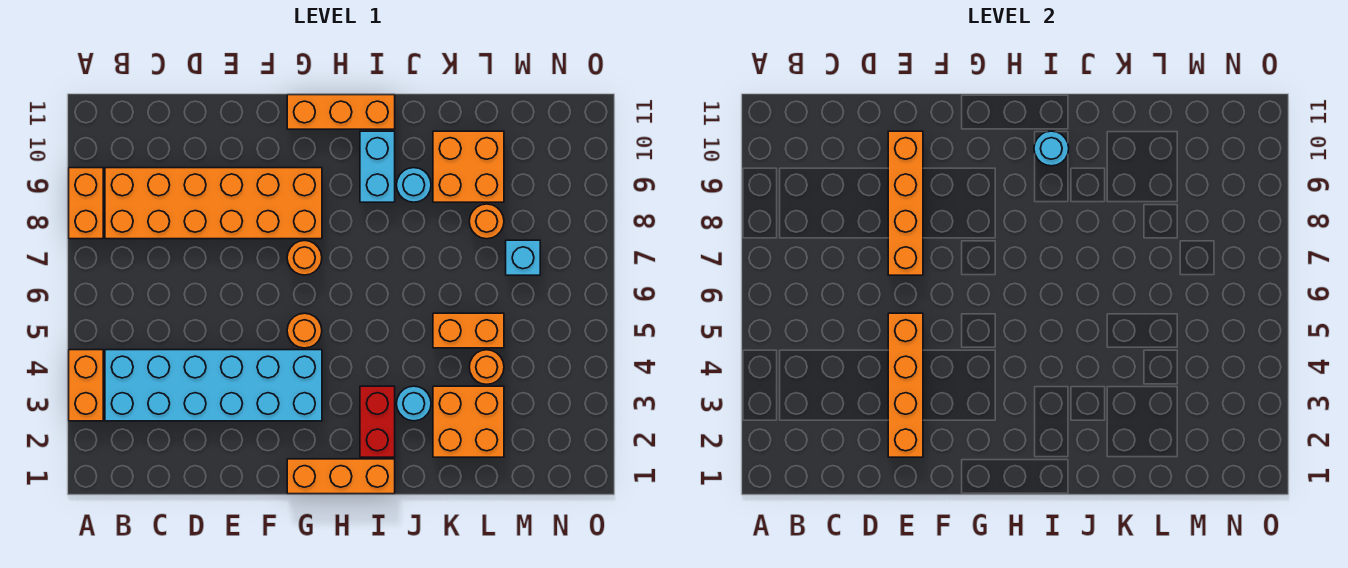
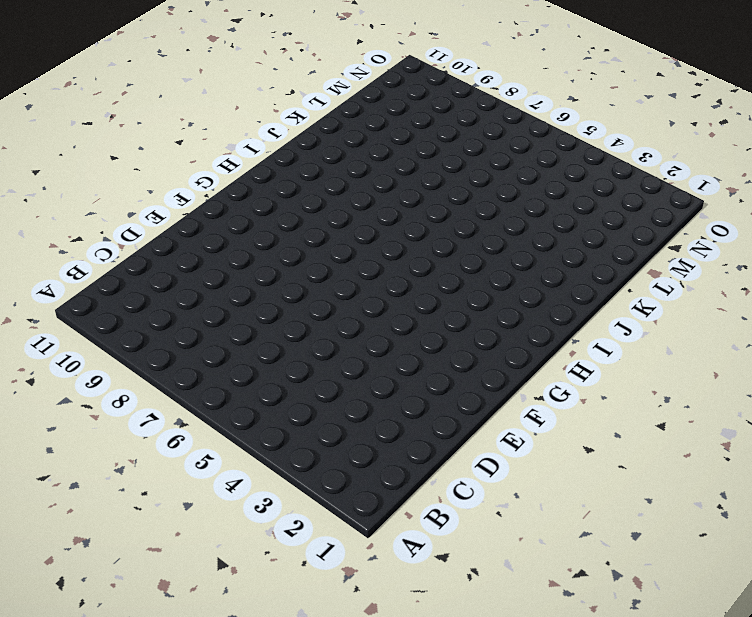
none -> orange 1x2 brick [69,350,103,421]
none -> orange 1x2 brick [69,168,103,239]
none -> cyan 2x6 brick [105,350,322,421]

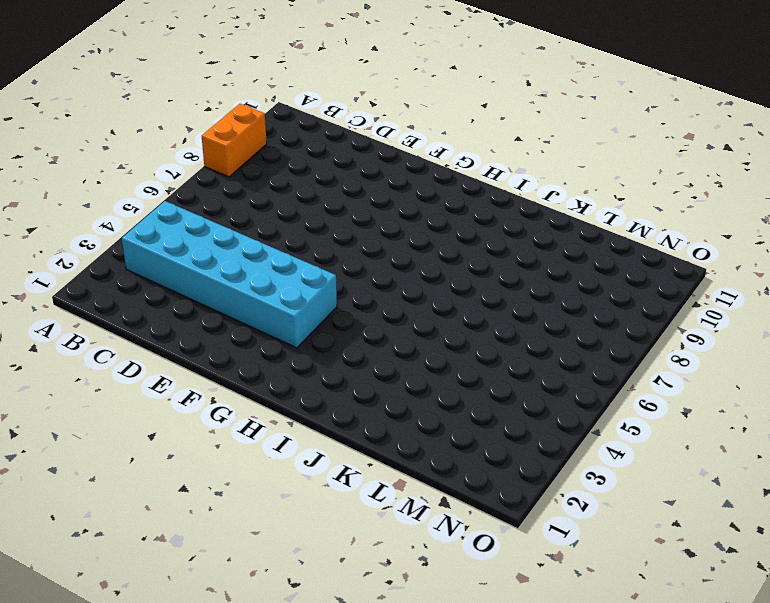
none -> orange 1x2 brick [69,350,103,421]
none -> orange 2x6 brick [105,168,322,239]
none -> orange 1x3 brick [287,459,395,494]

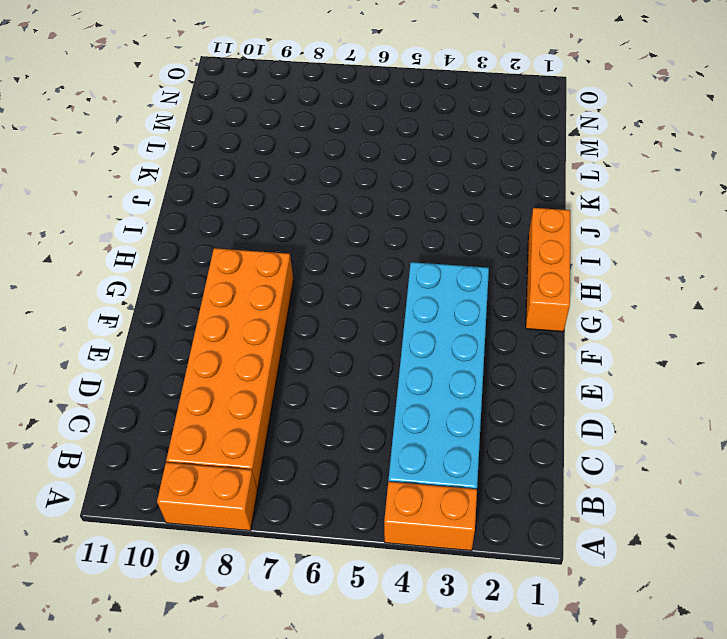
none -> orange 1x1 round brick [287,313,322,348]
none -> orange 1x1 round brick [287,241,322,275]
none -> orange 1x3 brick [287,95,395,129]

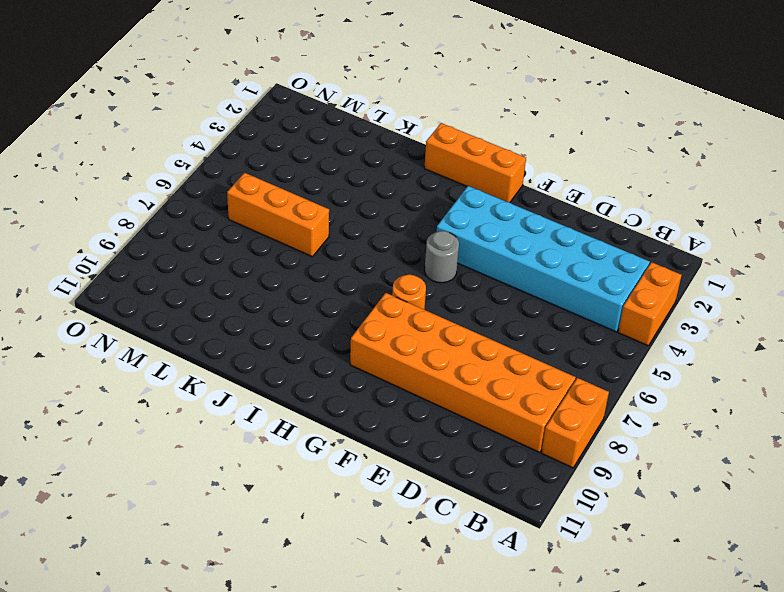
grey 1x1 round brick [425,231,459,283] -> orange 1x1 round brick [287,313,322,348]
orange 1x3 brick [227,173,329,257] -> orange 1x3 brick moved to [287,95,395,129]
none -> red 1x2 brick [360,386,395,457]
none -> cyan 1x2 brick [360,131,395,202]
none -> cyan 1x1 round brick [397,386,431,421]

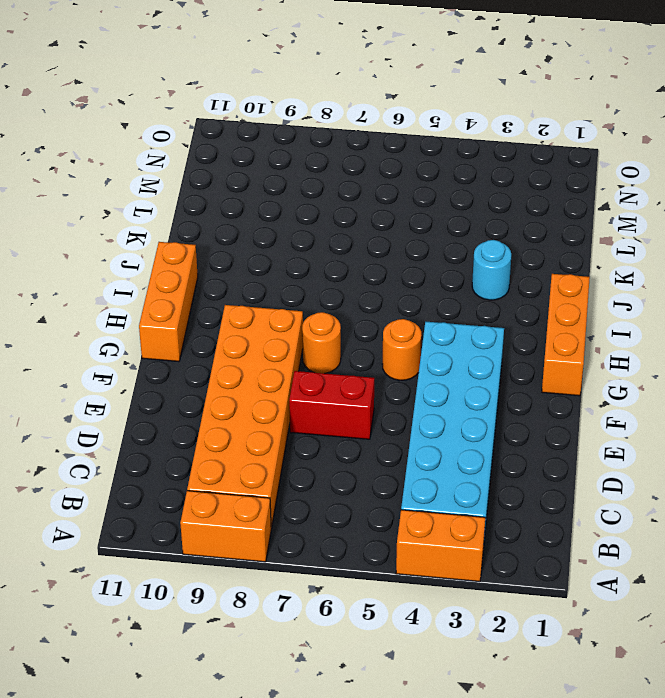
red 1x2 brick [289,371,374,439] -> red 1x2 brick moved to [360,386,395,457]
none -> cyan 1x2 brick [360,131,395,202]
none -> cyan 1x1 round brick [397,168,431,202]
none -> orange 2x2 brick [433,386,504,457]

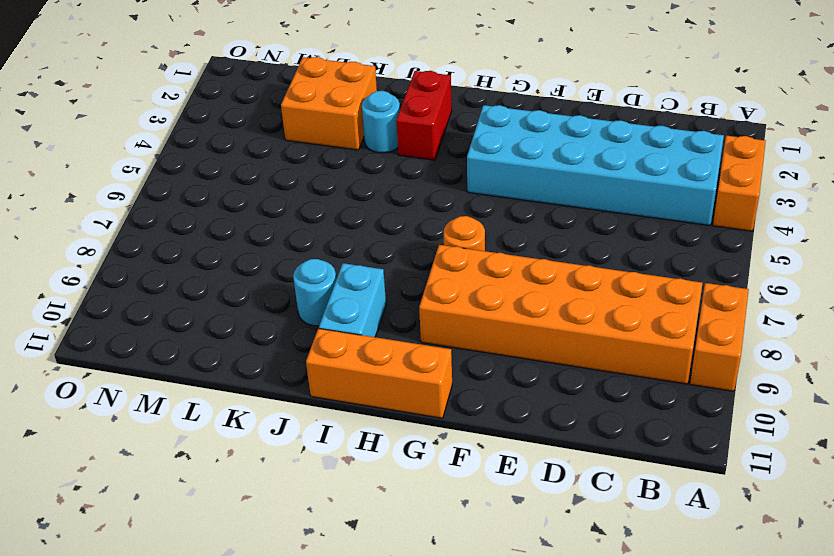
none -> orange 1x3 brick [287,459,395,494]
none -> orange 1x1 round brick [287,313,322,348]
none -> orange 1x2 brick [433,313,504,348]

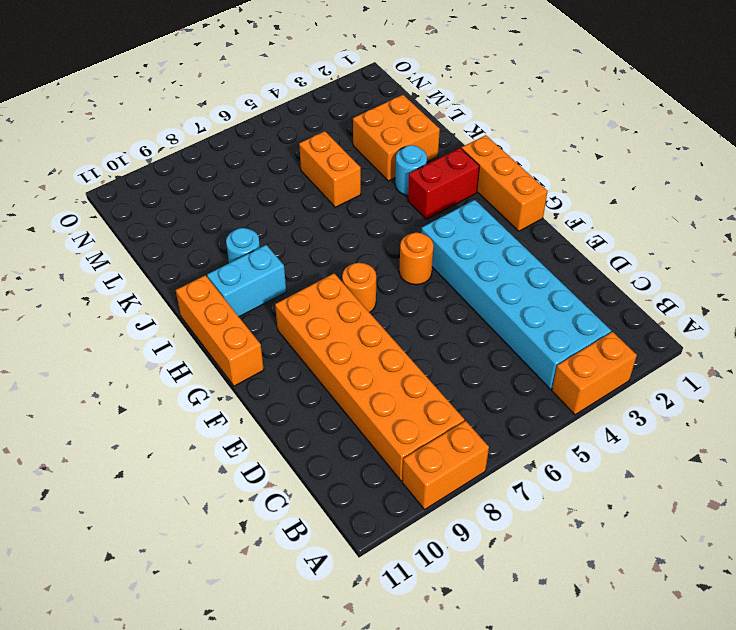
none -> orange 2x2 brick [433,131,504,202]
none -> orange 1x1 round brick [469,350,504,384]
none -> orange 1x1 round brick [469,204,504,239]

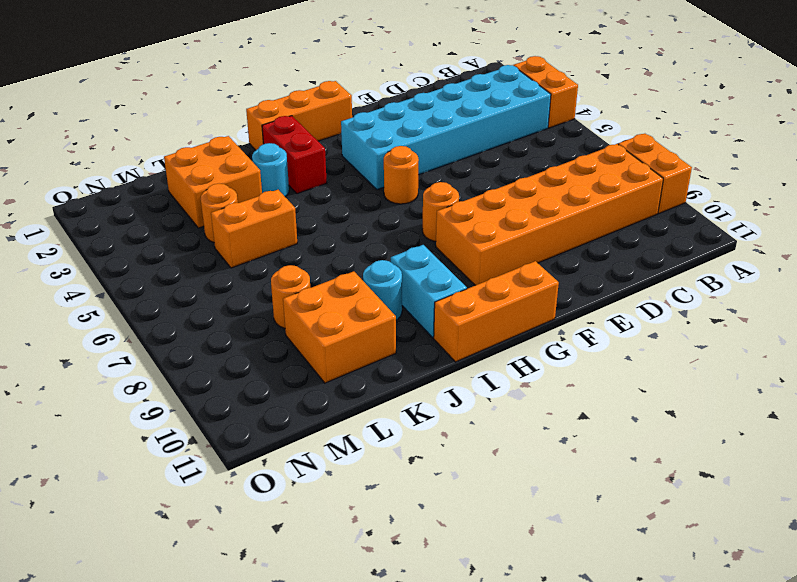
none -> cyan 1x1 brick [506,240,540,275]
none -> orange 1x4 brick [888,313,923,457]
none -> orange 1x4 brick [888,131,923,275]

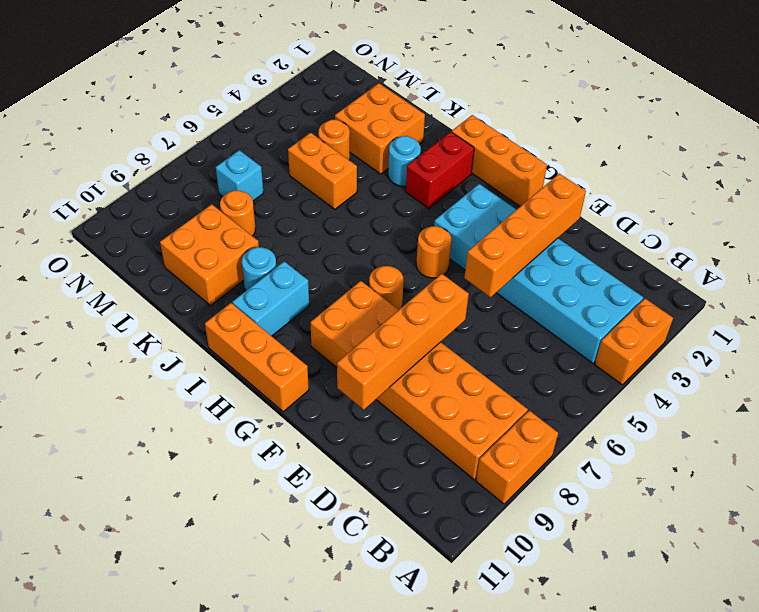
none -> cyan 1x1 round brick [1034,131,1069,166]

